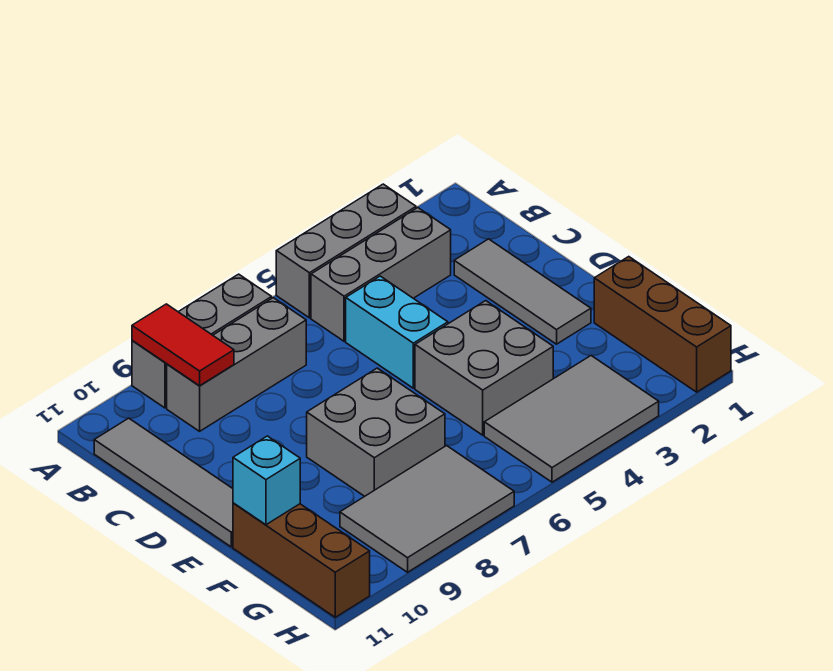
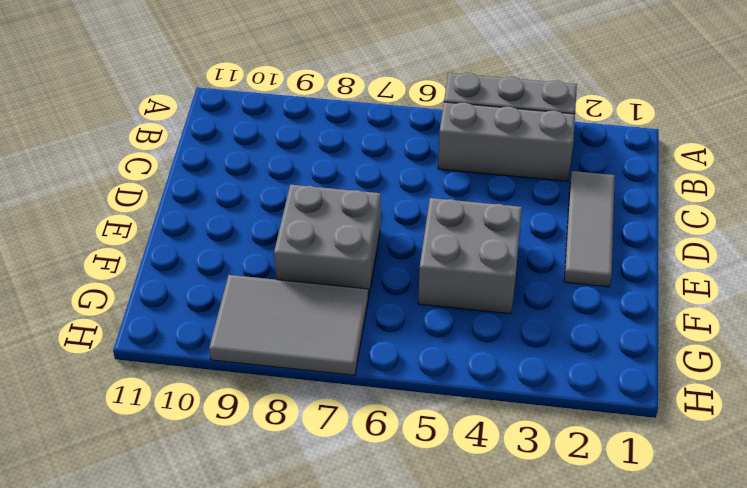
none -> grey 1x3 brick [132,274,272,408]
none -> grey 1x3 brick [167,298,306,431]
none -> grey 1x4 tile [94,418,233,547]

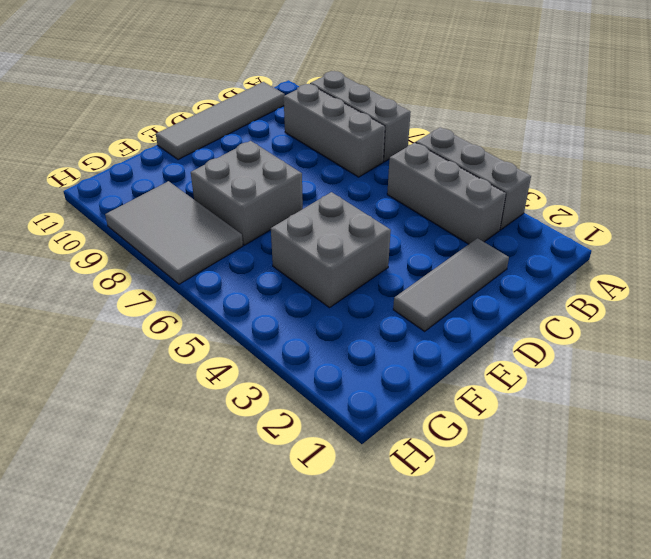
none -> cyan 1x2 brick [346,276,448,388]
none -> brown 1x3 brick [594,257,731,392]
none -> brown 1x3 brick [233,503,370,617]

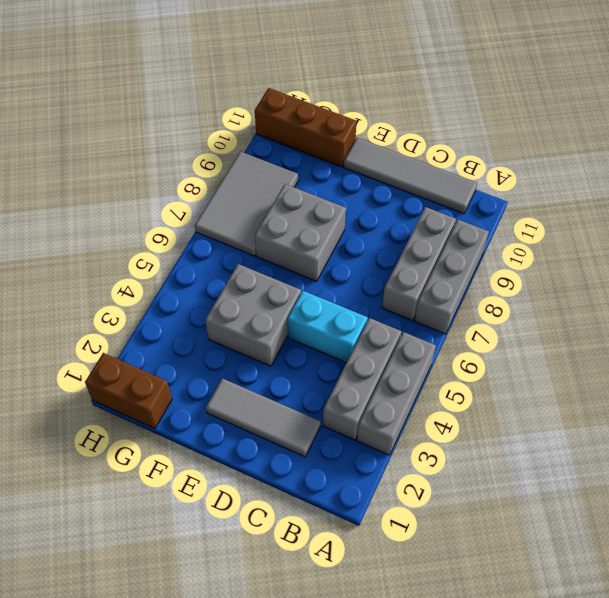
brown 1x2 brick [85,353,172,429] -> brown 1x3 brick [594,257,731,392]
none -> grey 2x3 tile [484,356,659,482]
none -> red 1x2 tile [132,304,234,386]
none -> cyan 1x1 brick [233,436,300,525]

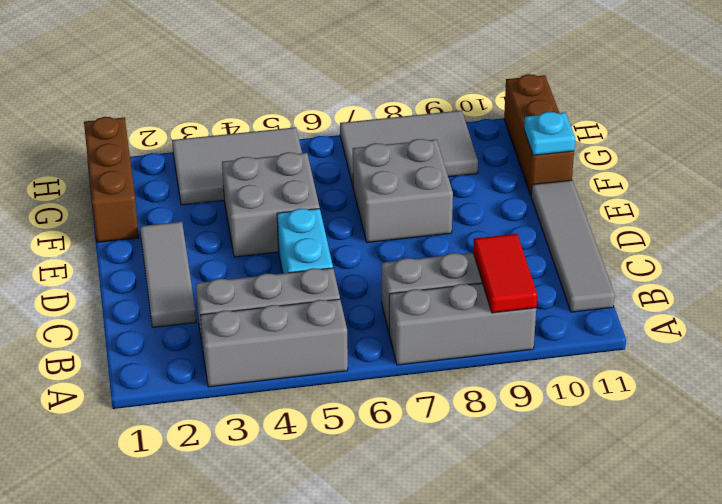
cyan 1x1 plate [524,112,575,155] -> cyan 1x1 brick [233,436,300,525]

